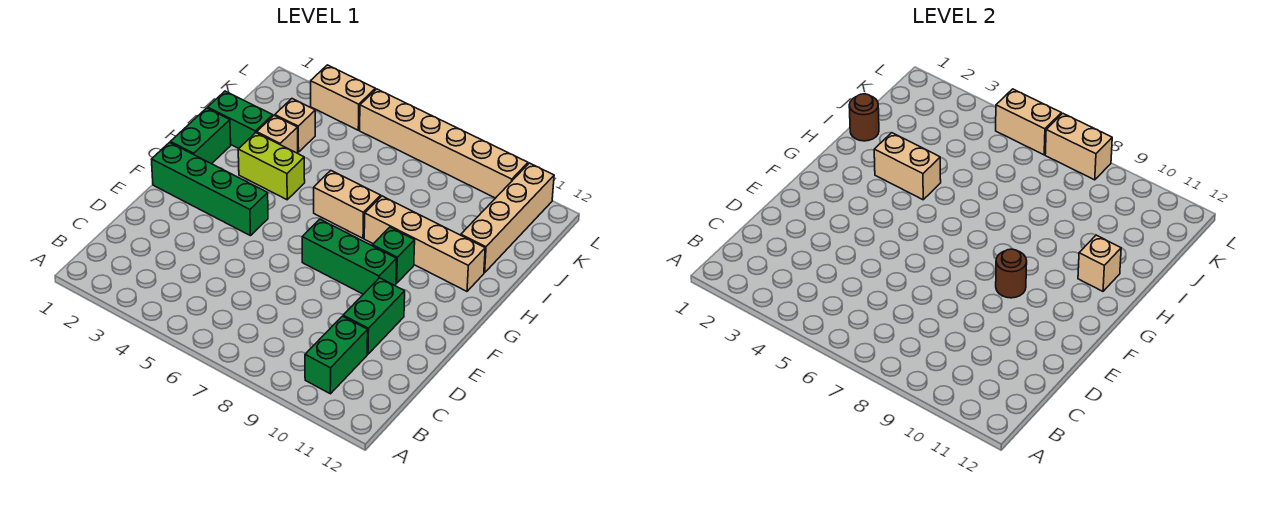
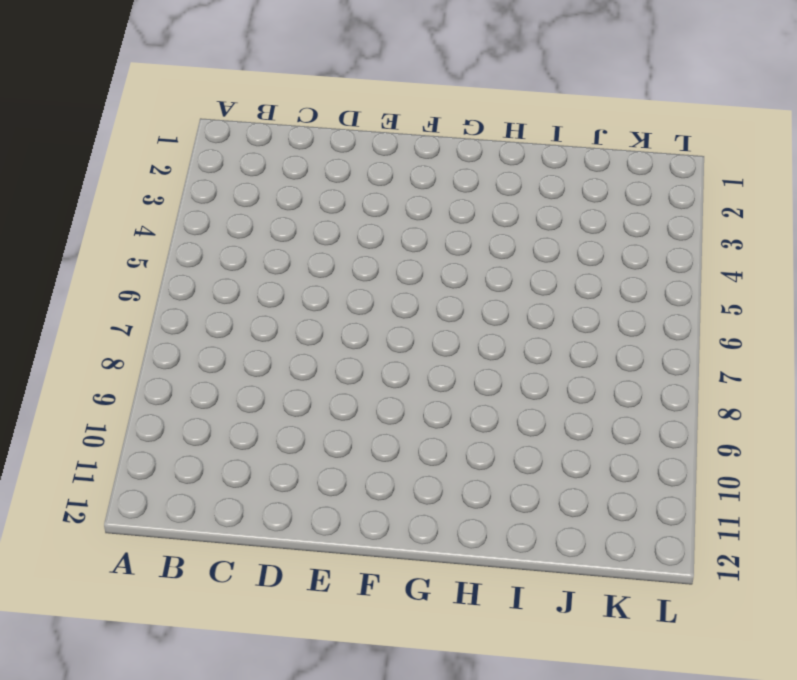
none -> green 1x2 brick [305,316,368,394]
none -> green 1x2 brick [343,278,405,354]
none -> green 1x4 brick [152,143,268,236]

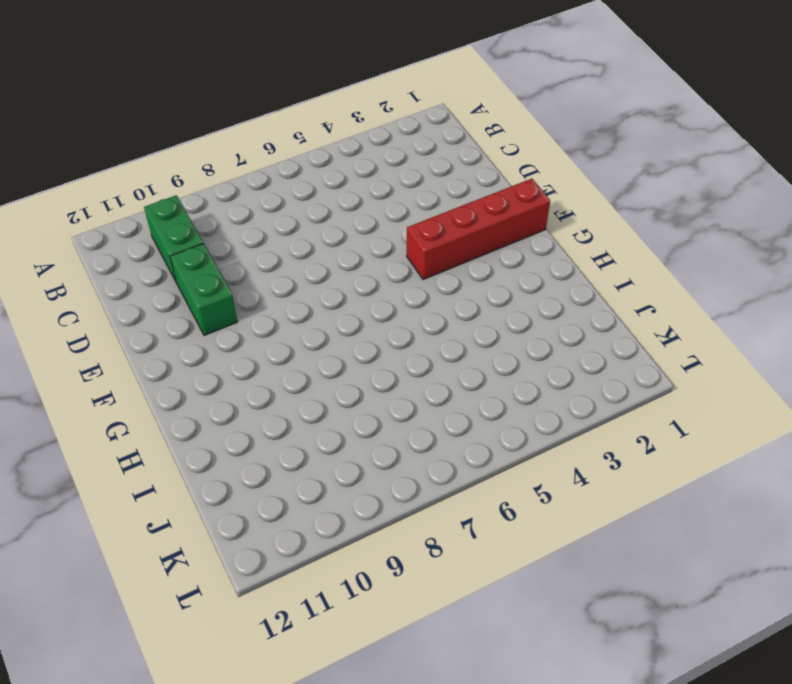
red 1x4 brick [407,179,550,280] -> green 1x4 brick [152,143,268,236]
none -> green 1x3 brick [302,219,397,294]
none -> green 1x2 brick [170,108,231,164]
none -> green 1x1 brick [372,227,415,283]

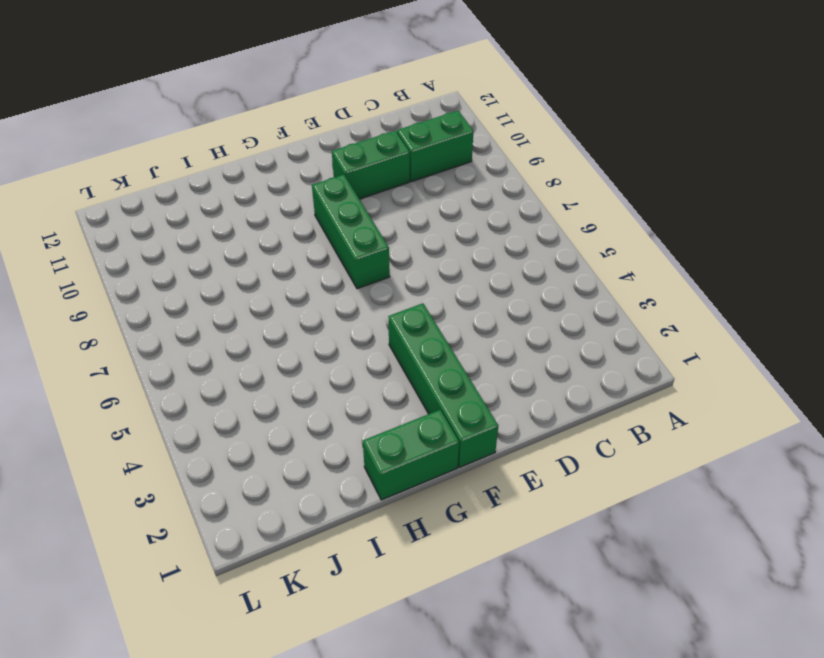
none -> green 1x1 brick [372,227,415,283]
none -> lime 1x2 brick [238,133,305,200]
none -> tan 1x2 brick [314,171,381,238]

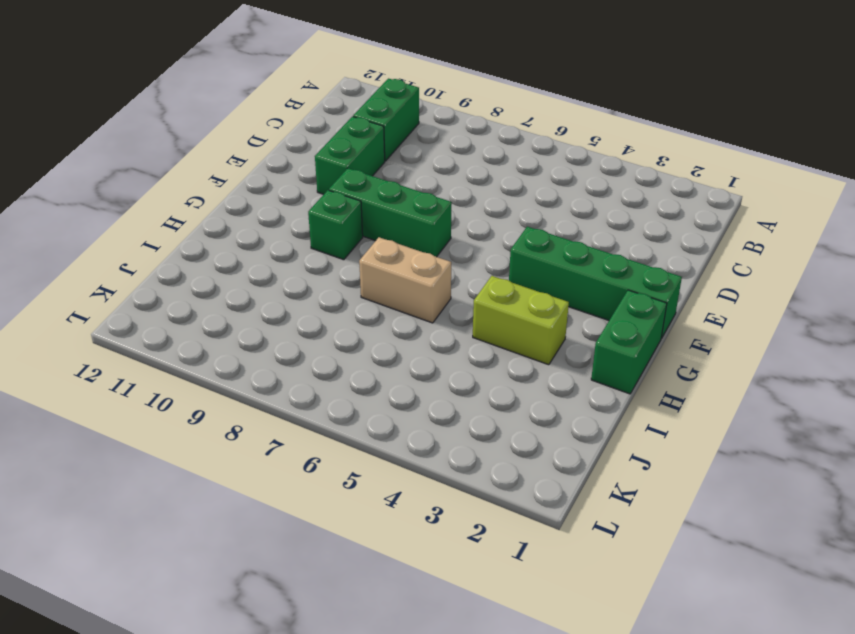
none -> tan 1x4 brick [364,196,485,291]
none -> green 1x2 brick [208,91,273,148]
none -> tan 1x1 brick [257,115,298,153]

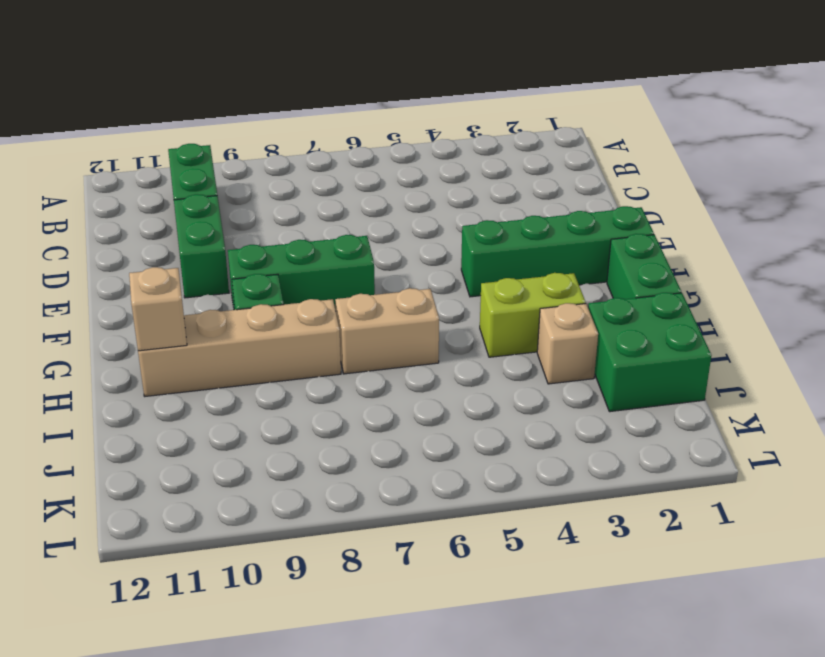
green 2x2 brick [588,293,711,412] -> green 1x2 brick [208,91,273,148]
none -> tan 1x4 brick [461,163,554,273]
none -> tan 1x1 brick [275,99,315,152]
none -> tan 1x2 brick [311,65,375,130]

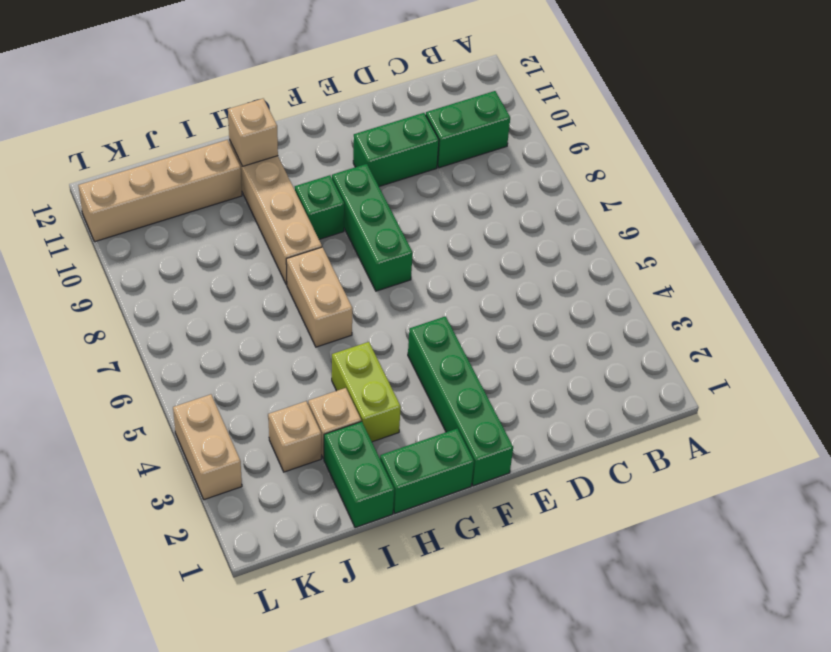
none -> tan 1x6 brick [360,89,528,198]
none -> brown 1x1 round brick [996,249,1027,298]
none -> tan 1x2 brick [874,133,941,200]

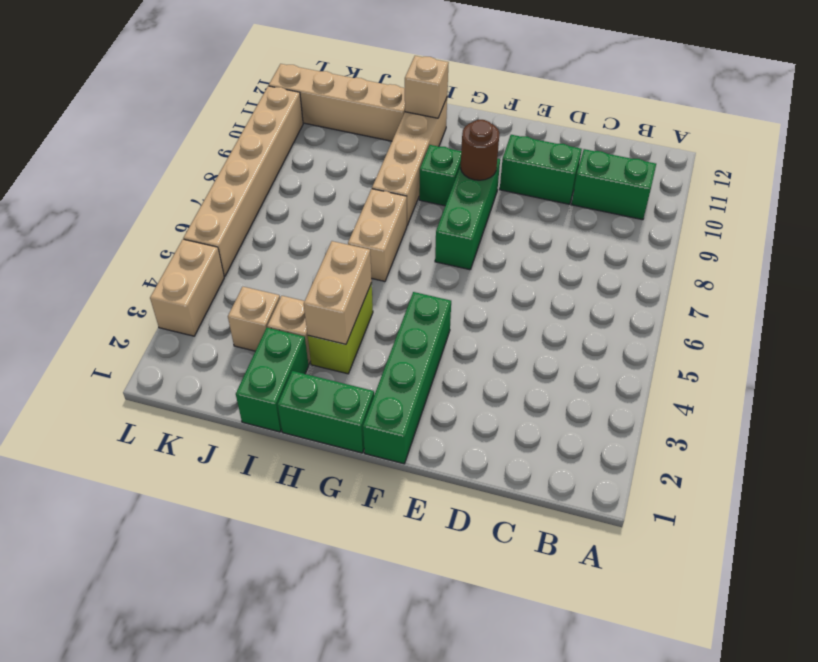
none -> brown 1x1 round brick [849,94,879,141]
none -> tan 1x2 brick [996,89,1061,155]
none -> tan 1x2 brick [1045,113,1112,180]

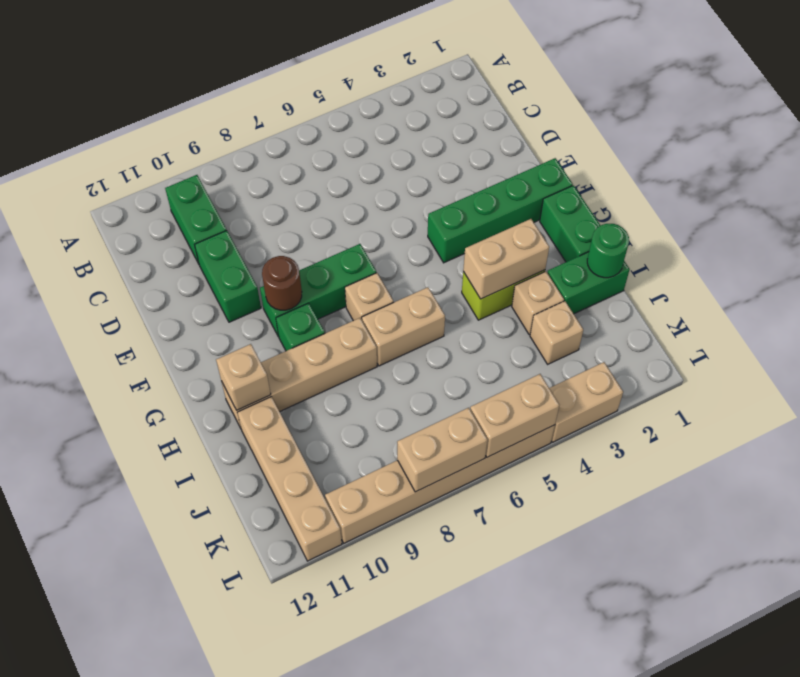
tan 1x1 brick [345,273,394,321] -> none
green 1x1 round brick [587,224,629,278] -> brown 1x1 round brick [849,94,879,141]

